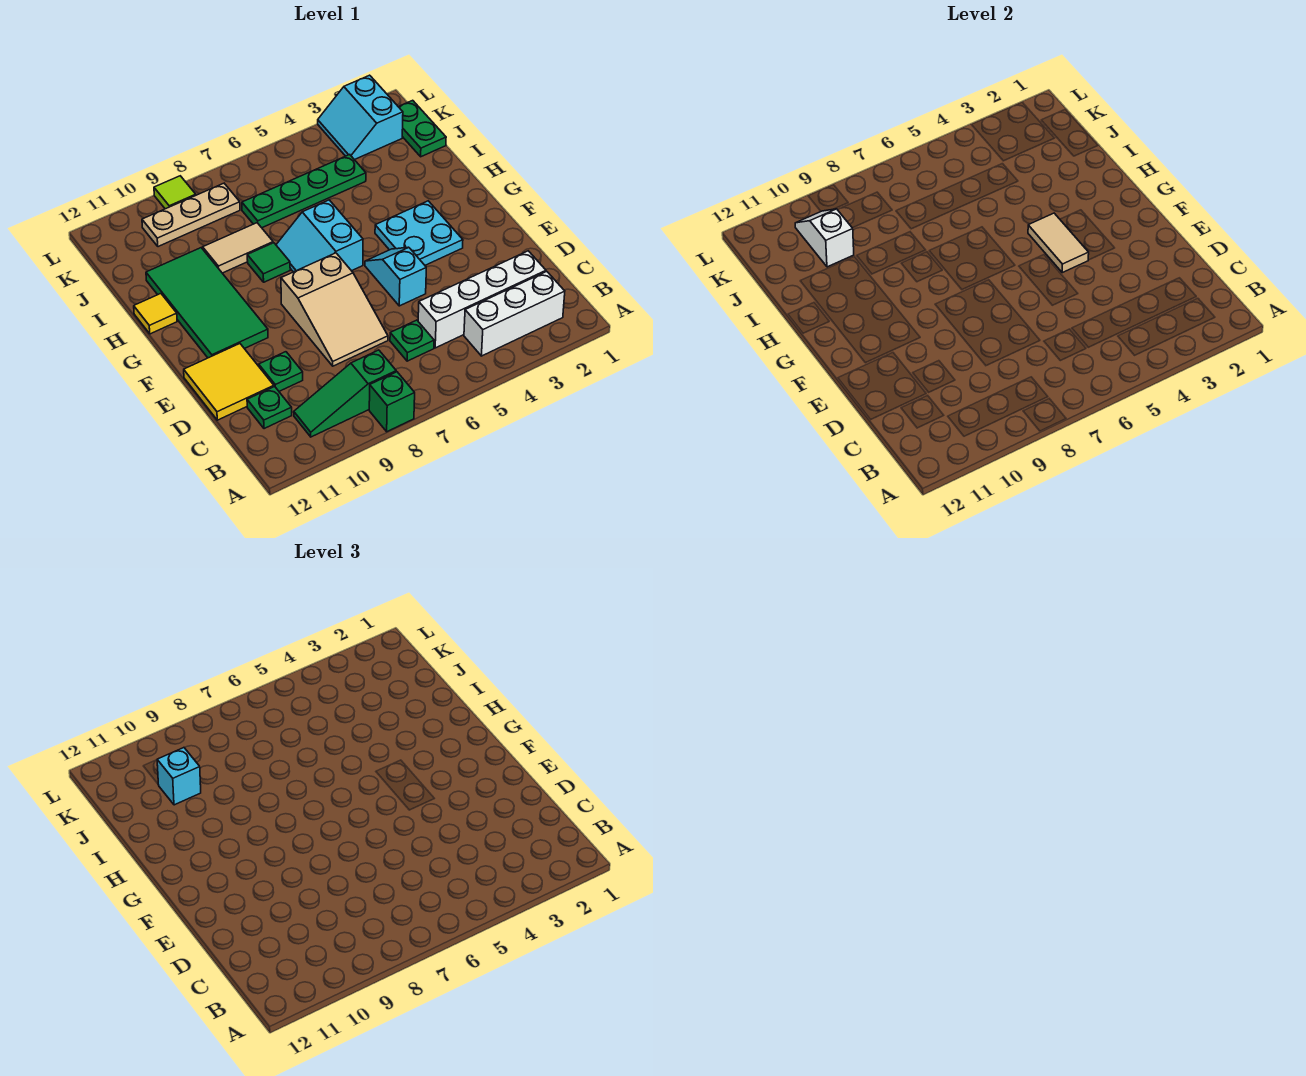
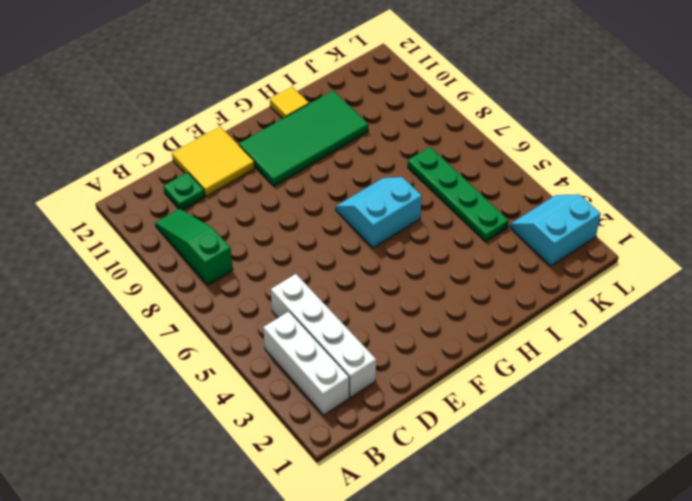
none -> green 1x1 brick [369,372,415,432]
none -> green 1x1 plate [390,320,434,361]
none -> tan 2x3 slope [281,253,388,366]

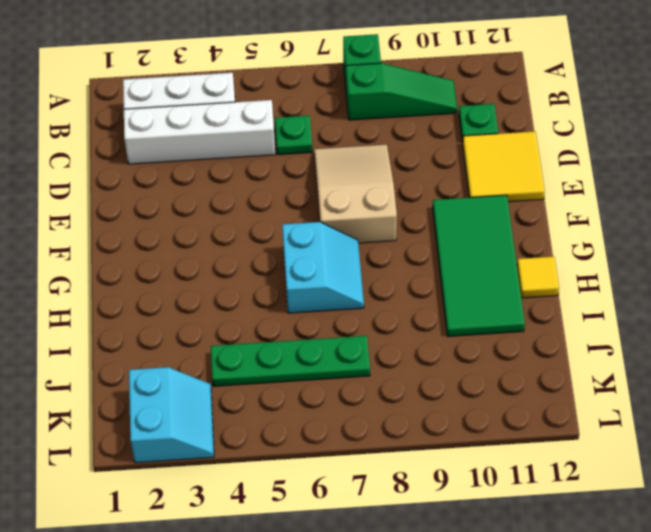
none -> green 1x1 plate [259,352,303,391]
none -> cyan 1x2 slope [365,247,426,306]
none -> cyan 2x2 plate [375,201,463,265]

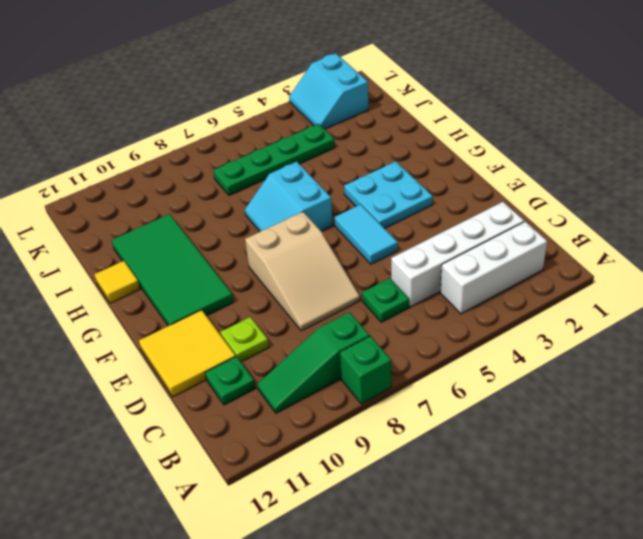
lime 1x1 plate [220,317,269,362] -> green 1x1 plate [259,352,303,391]
cyan 1x2 tile [334,204,398,264] -> cyan 1x2 slope [365,247,426,306]
none -> green 1x1 tile [247,243,290,282]
none -> tan 1x2 tile [203,223,273,273]
none -> green 1x2 plate [399,100,446,157]

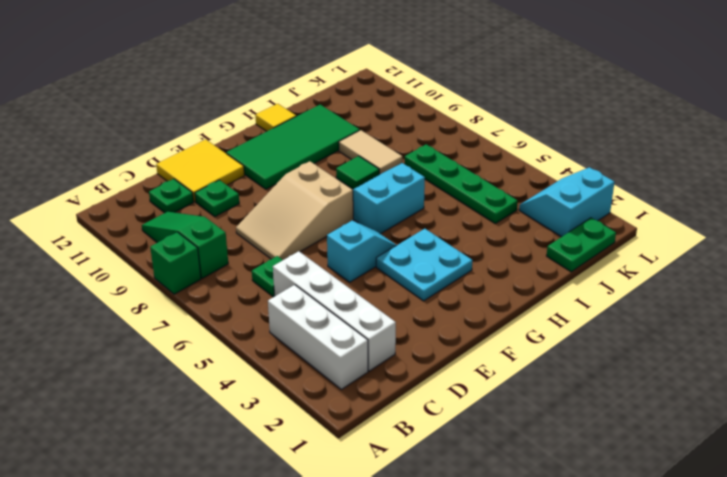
none -> tan 1x3 plate [142,183,240,247]
none -> lime 1x1 tile [154,176,196,209]
none -> tan 1x2 tile [1028,213,1089,273]

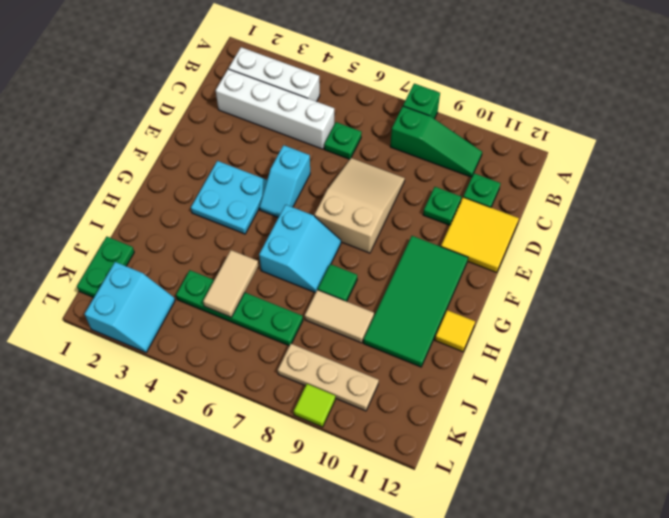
tan 1x2 tile [203,250,258,317] -> tan 1x2 tile moved to [1028,213,1089,273]
none -> white 1x2 slope [795,209,854,267]
none -> cyan 1x1 brick [157,748,201,805]

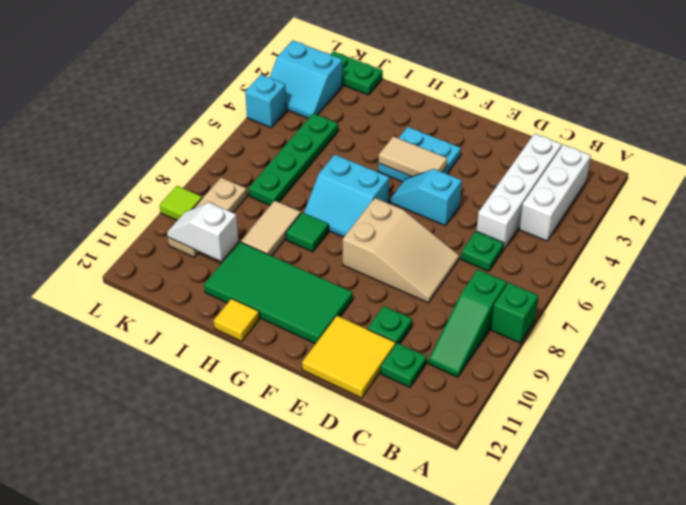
cyan 1x1 brick [245,75,286,128] -> cyan 1x1 brick moved to [157,748,201,805]

